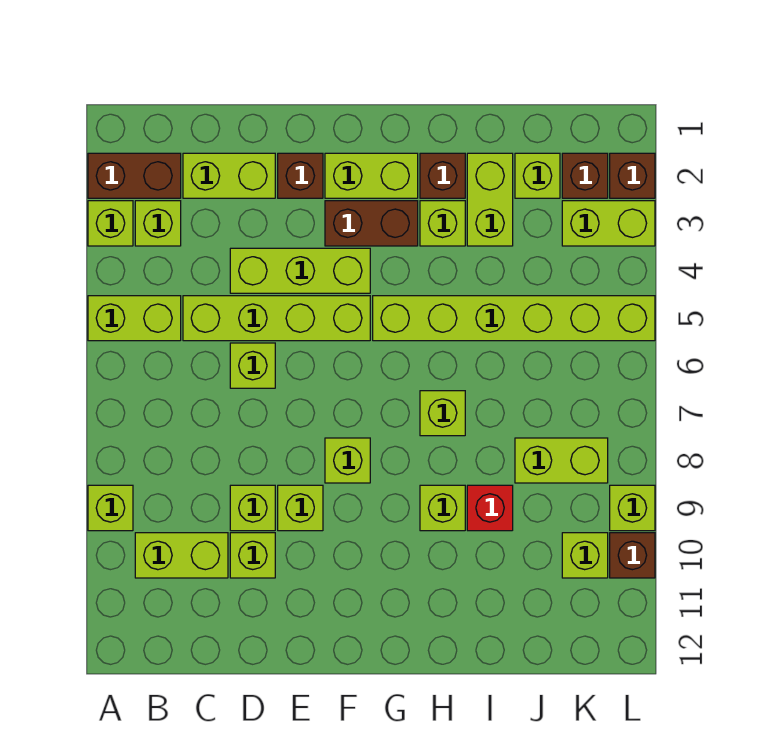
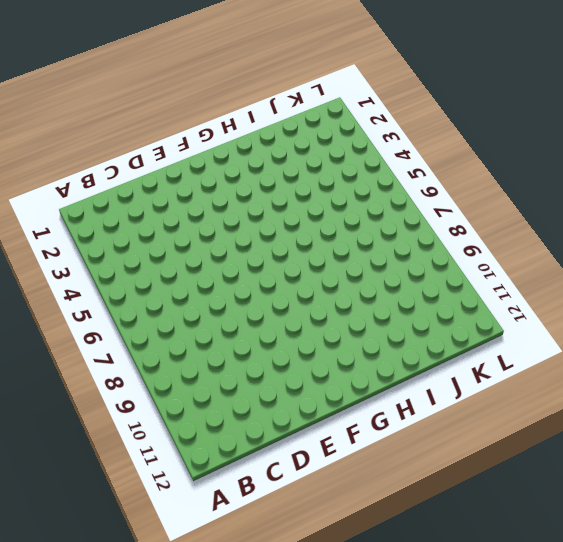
none -> brown 1x2 brick [88,153,181,198]
none -> lime 1x1 brick [88,201,133,246]
none -> lime 1x2 brick [88,296,181,341]
none -> lime 1x1 brick [88,485,133,531]

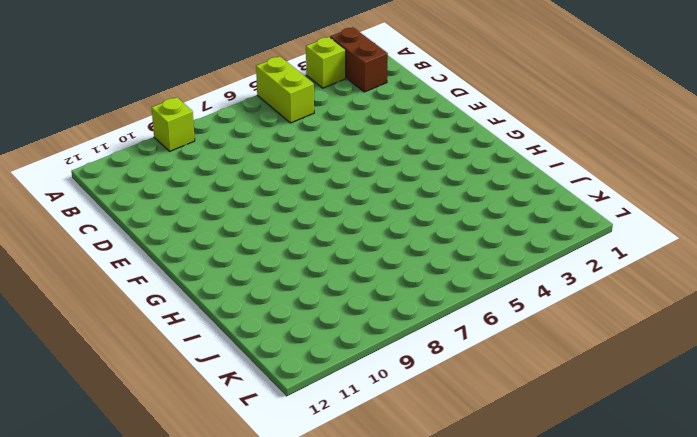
none -> lime 1x1 brick [135,201,181,246]
none -> lime 1x2 brick [135,533,228,578]
none -> lime 1x2 brick [183,153,275,198]
none -> lime 1x4 brick [183,296,370,341]

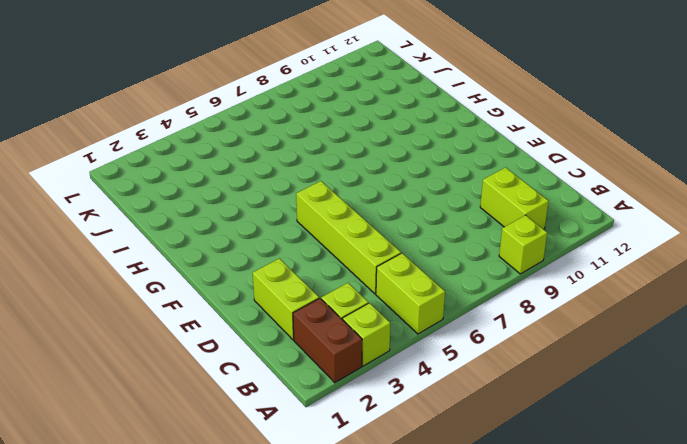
none -> lime 1x3 brick [230,248,370,293]
none -> lime 1x1 brick [230,343,275,388]
none -> lime 1x1 brick [230,485,275,531]
none -> lime 1x1 brick [230,533,275,578]

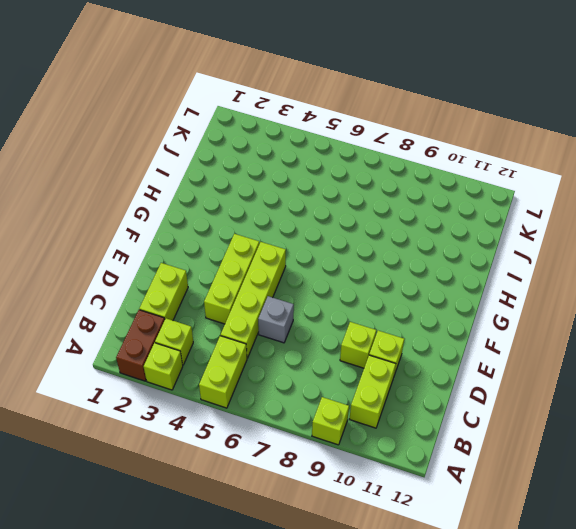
grey 1x1 brick [258,296,294,343] -> lime 1x1 brick [230,343,275,388]
none -> brown 1x1 brick [278,153,323,198]
none -> lime 1x1 brick [278,485,323,531]
none -> lime 1x2 brick [325,153,418,198]
none -> brown 1x2 brick [325,201,418,246]

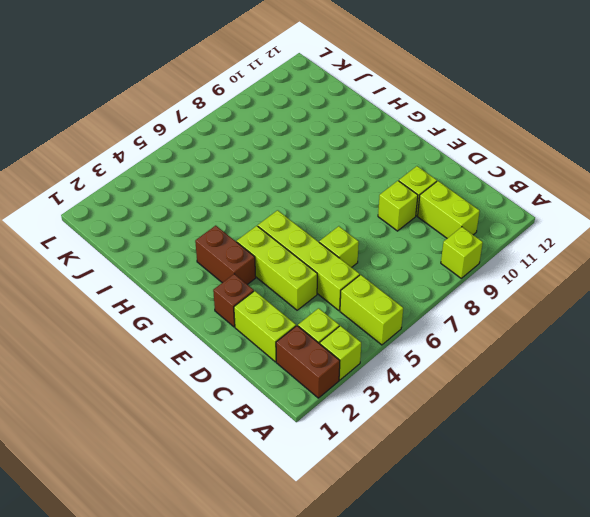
none -> lime 1x1 brick [278,485,323,531]
none -> lime 1x2 brick [325,153,418,198]
none -> lime 1x1 brick [325,438,370,483]
none -> lime 1x6 brick [373,296,655,341]

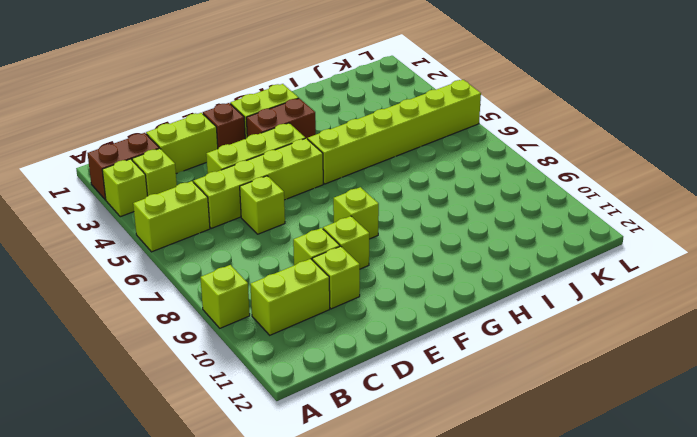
none -> brown 1x1 brick [420,153,465,198]
none -> lime 1x1 brick [420,201,465,246]
none -> lime 1x1 brick [420,391,465,436]
none -> lime 1x1 brick [420,485,465,531]

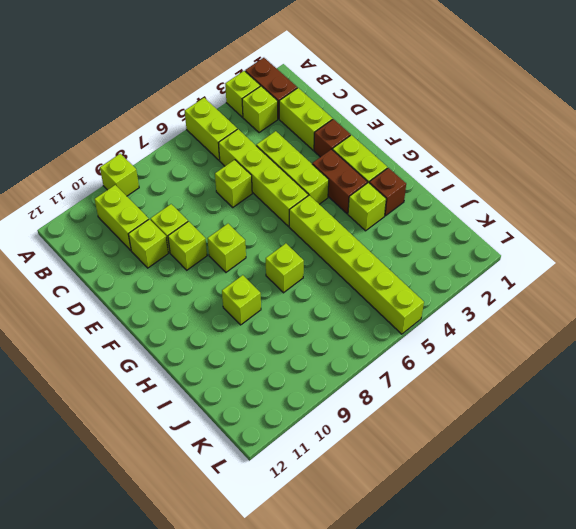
none -> lime 1x2 brick [467,153,513,246]
none -> red 1x1 brick [467,485,513,531]
none -> lime 1x1 brick [515,153,560,198]
none -> lime 1x2 brick [515,438,608,483]

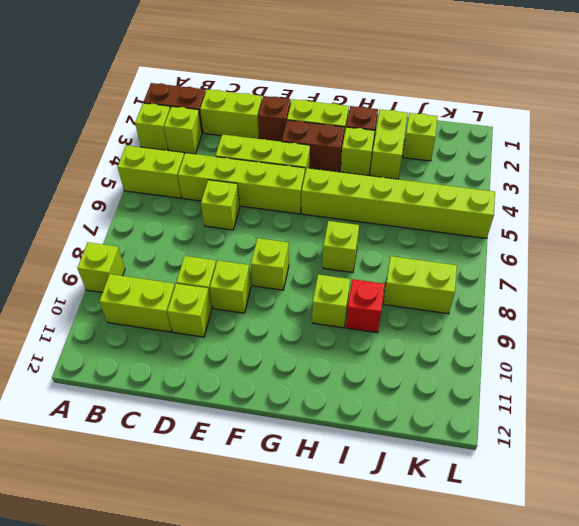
none -> brown 1x1 brick [562,153,608,198]
none -> lime 1x2 brick [562,201,655,246]
none -> lime 1x1 brick [562,533,608,578]
none -> brown 1x1 brick [610,153,655,198]

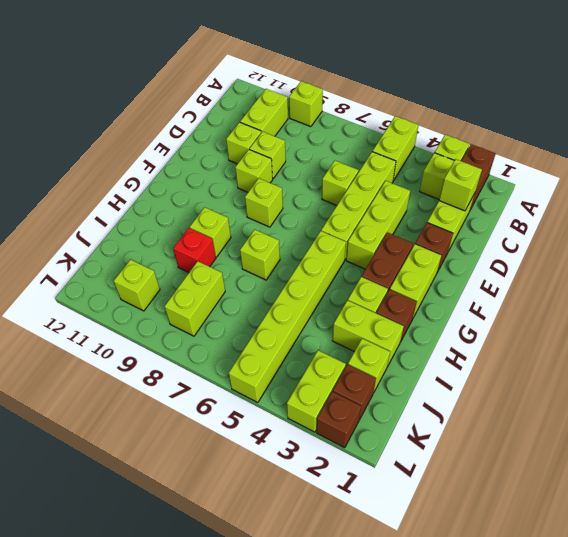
lime 1x1 brick [439,159,482,211] -> lime 1x1 brick moved to [610,485,655,531]
none -> brown 1x1 brick [610,533,655,578]

